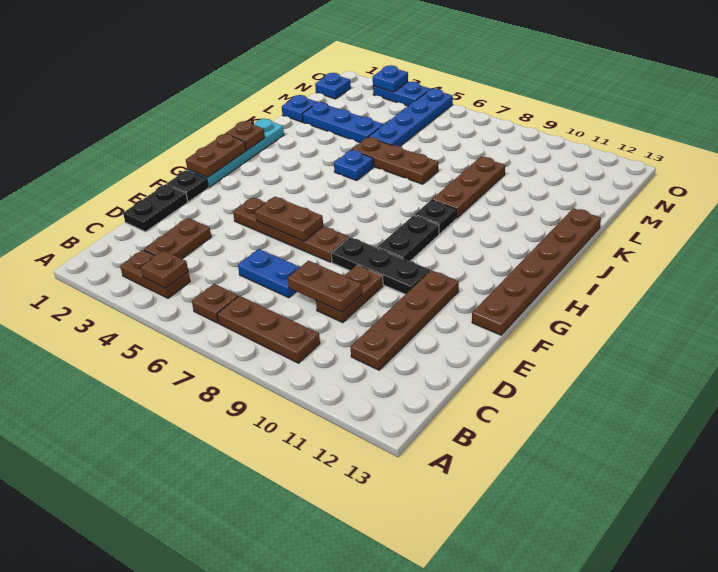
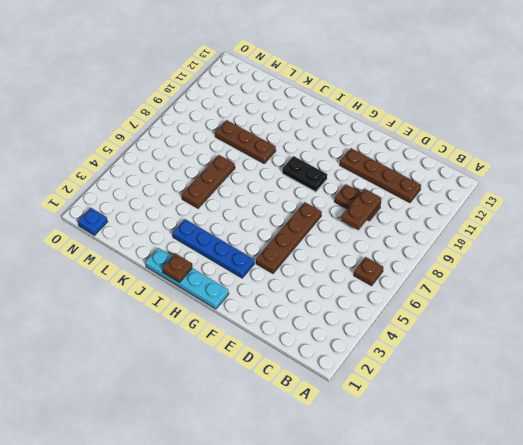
blue 1x4 plate [173,219,254,278] -> blue 1x4 plate moved to [369,89,453,146]
none -> brown 1x2 plate [120,250,190,298]
none -> brown 1x3 plate [217,296,320,363]
none -> brown 1x2 plate [144,218,211,259]

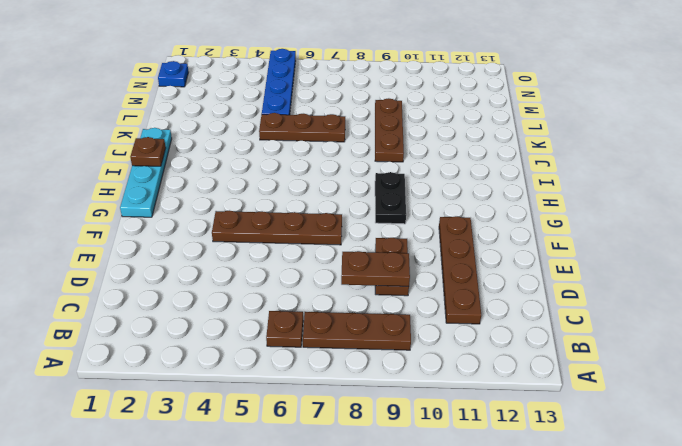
none -> brown 1x2 plate [120,250,190,298]
none -> brown 1x2 plate [144,218,211,259]
none -> black 1x2 plate [123,184,188,232]

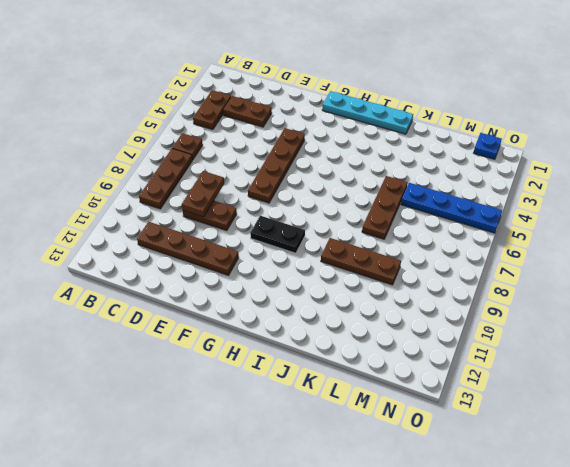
none -> black 1x2 plate [123,184,188,232]
none -> blue 1x2 plate [238,249,300,298]
none -> black 1x1 plate [167,170,208,202]

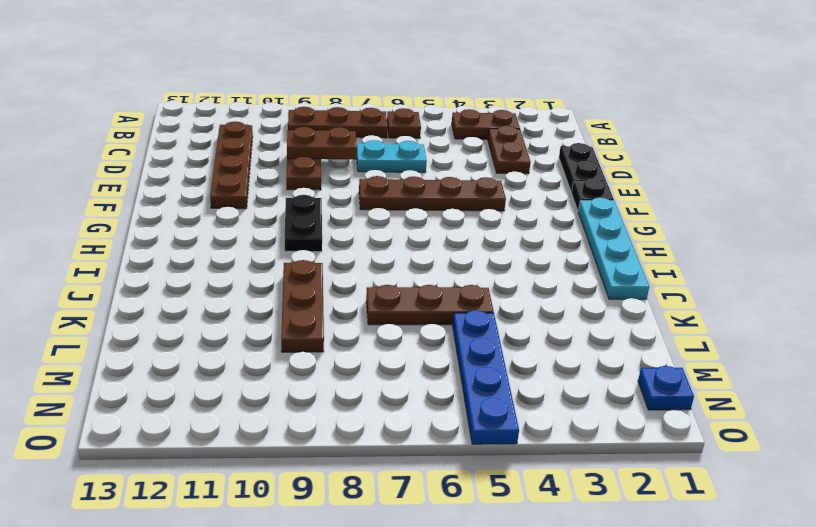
cyan 1x2 plate [357,140,427,172] -> blue 1x2 plate [238,249,300,298]
none -> black 1x3 plate [331,237,430,294]
none -> brown 1x6 plate [472,208,601,335]
none -> black 1x1 plate [415,200,456,234]

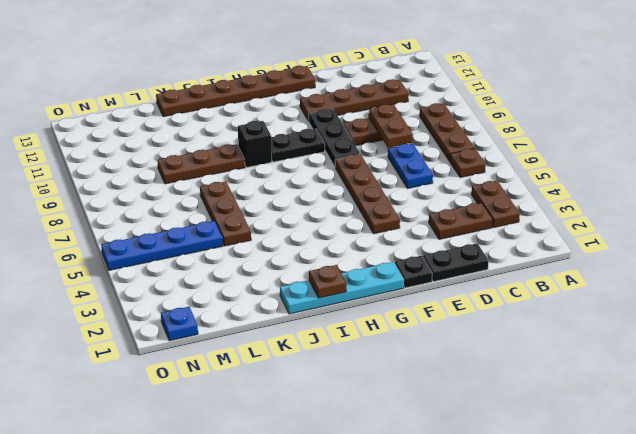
black 1x1 brick [238,121,272,167] -> black 1x1 plate [415,200,456,234]
none -> blue 1x1 plate [334,150,373,180]
none -> blue 1x1 plate [282,95,317,122]
none -> blue 1x3 plate [303,102,383,143]

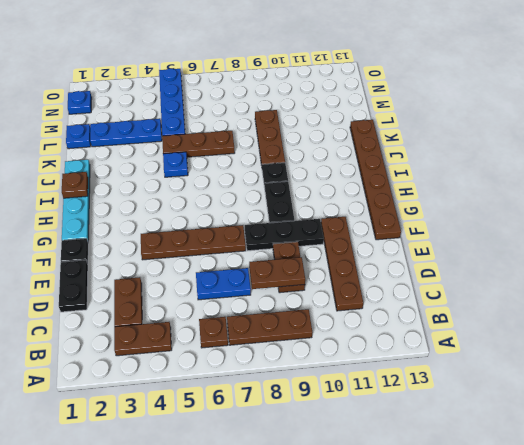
none -> blue 1x2 plate [373,82,430,106]
none -> brown 1x1 plate [141,250,188,288]
none -> brown 1x2 plate [255,197,323,241]

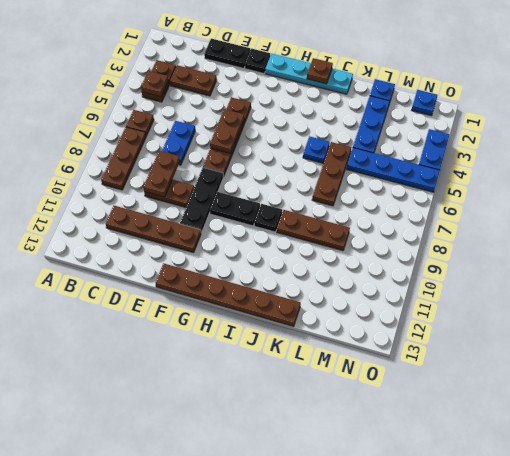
none -> brown 1x2 plate [186,134,246,177]
none -> blue 1x1 plate [373,65,408,92]

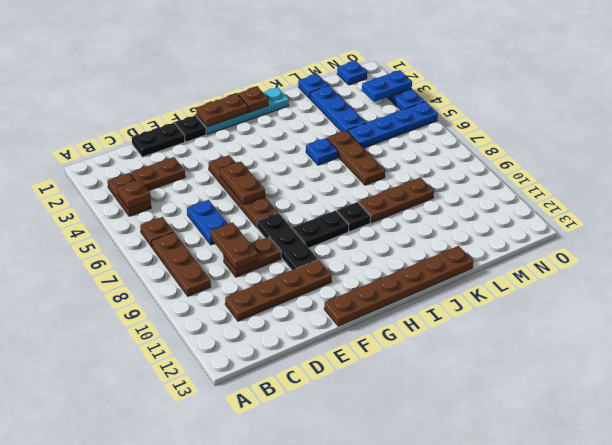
blue 1x2 plate [362,70,412,102] -> blue 1x1 plate [373,65,408,92]

